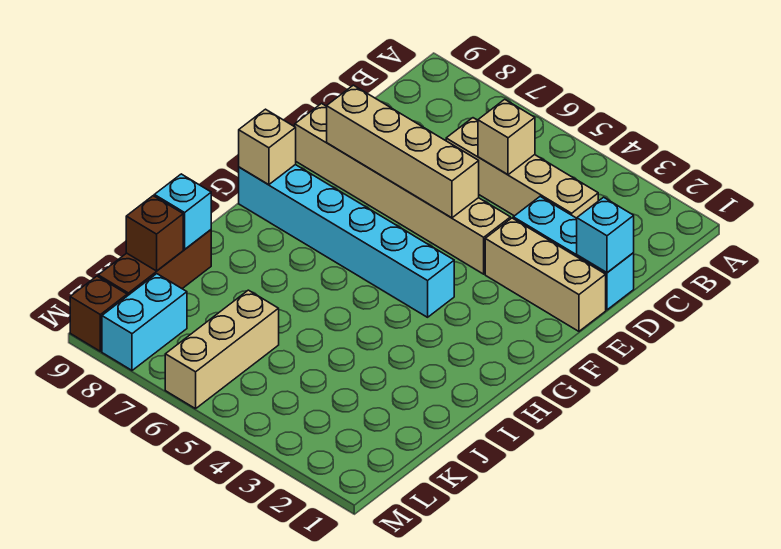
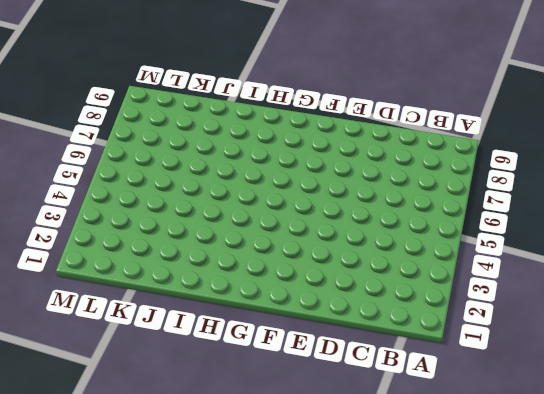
none -> tan 1x4 brick [446,118,598,218]
none -> cyan 1x3 brick [513,197,634,310]
none -> tan 1x3 brick [485,218,606,331]

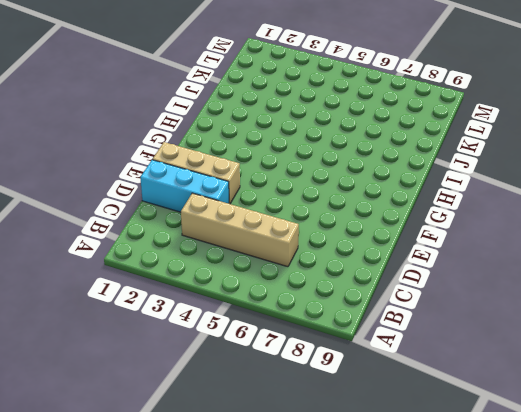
none -> tan 1x6 brick [295,103,510,274]
none -> cyan 1x6 brick [239,165,454,317]
none -> brown 1x3 brick [98,230,211,296]

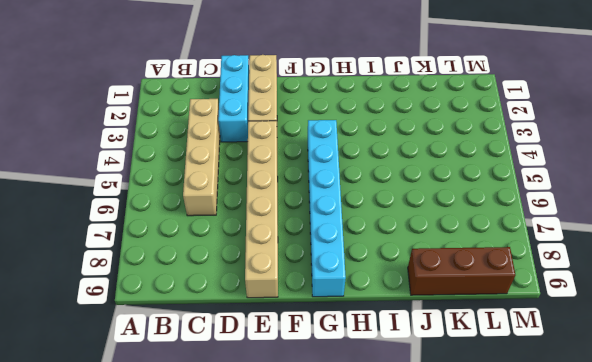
none -> tan 1x3 brick [165,290,279,409]
none -> cyan 1x2 brick [102,274,187,370]
none -> brown 1x1 brick [70,276,127,351]

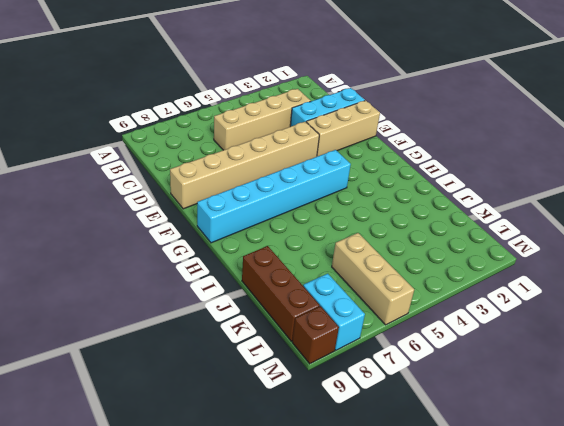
none -> tan 1x1 brick [478,99,535,175]
none -> cyan 1x1 brick [577,197,634,272]
none -> tan 1x4 brick [327,85,479,218]

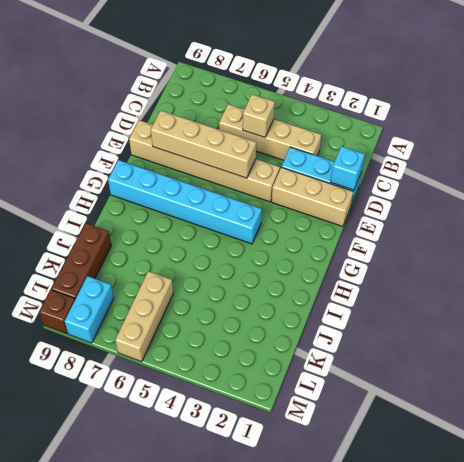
none -> tan 1x1 brick [239,109,296,185]
none -> cyan 1x1 brick [154,174,211,249]
none -> brown 1x1 brick [126,196,183,271]

